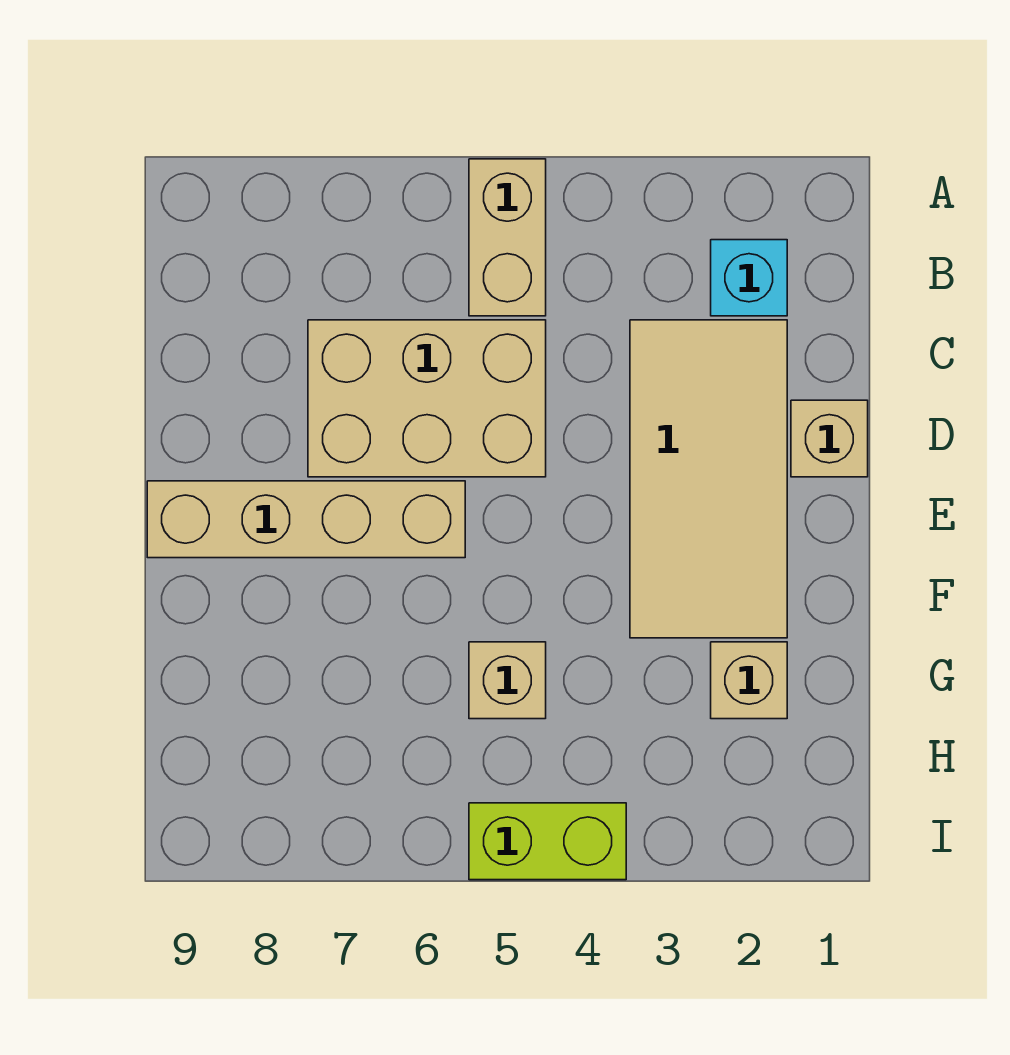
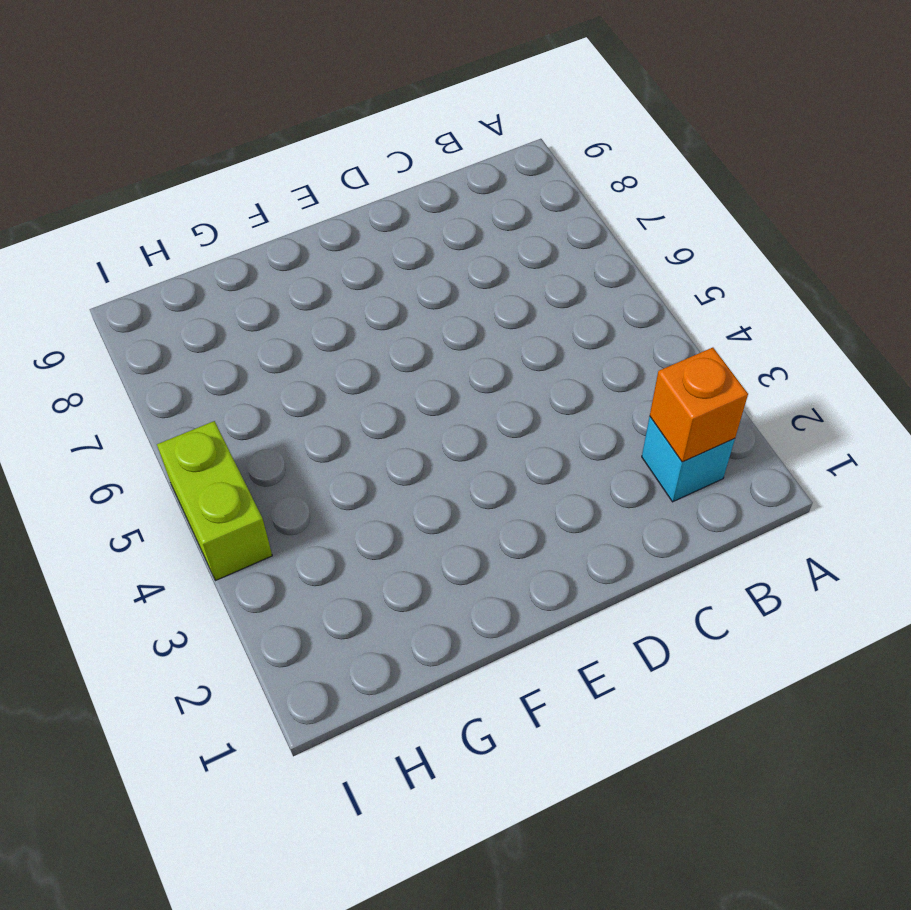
orange 1x1 brick [650,348,748,462] -> none
none -> tan 1x2 brick [469,159,546,316]
none -> tan 2x4 tile [630,320,787,638]

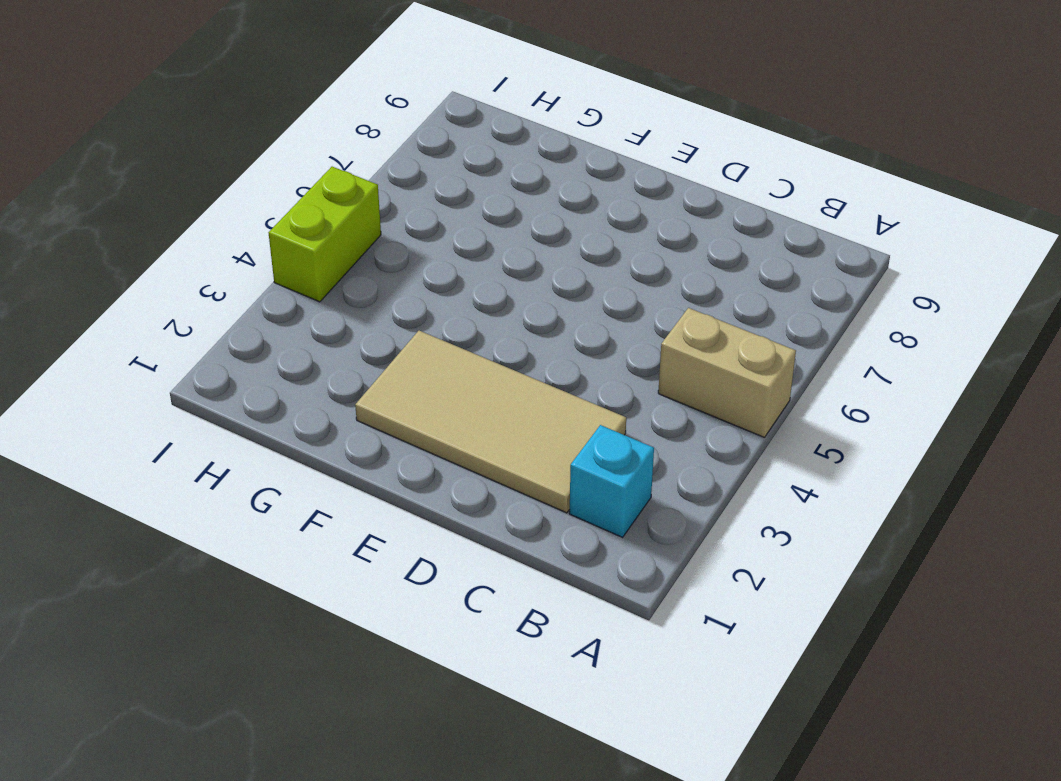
none -> tan 2x3 brick [308,320,546,477]
none -> tan 1x1 brick [791,400,868,477]

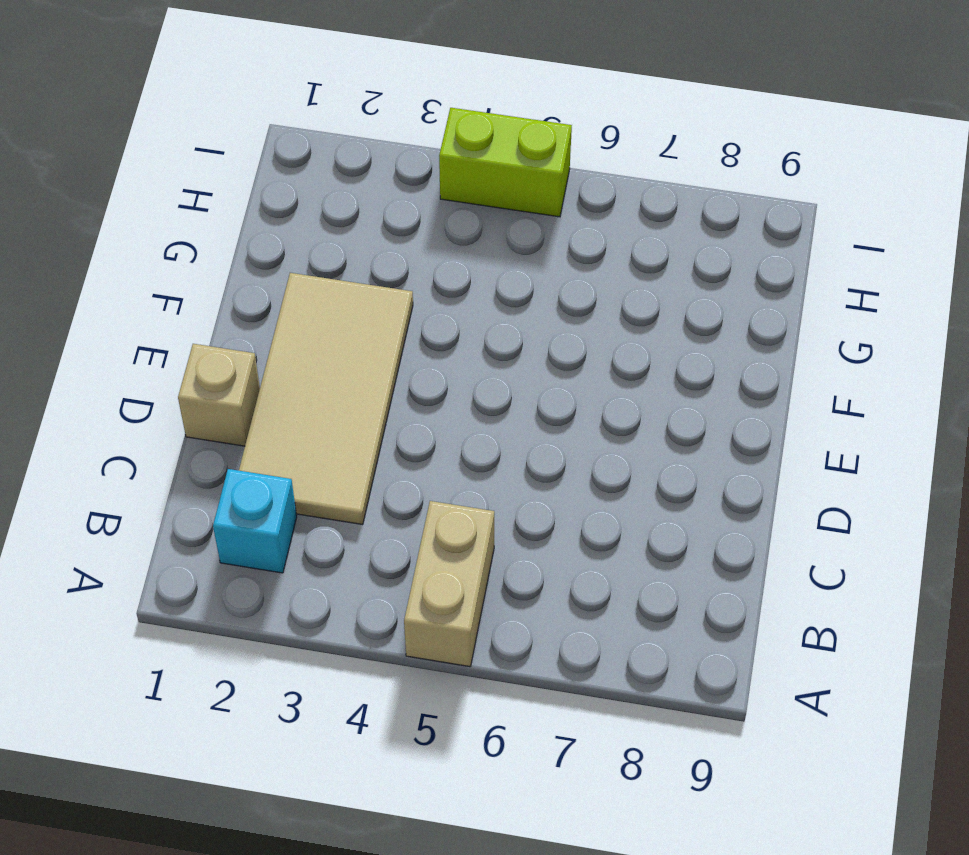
none -> tan 2x3 brick [308,320,546,477]
none -> tan 1x4 brick [147,481,465,558]

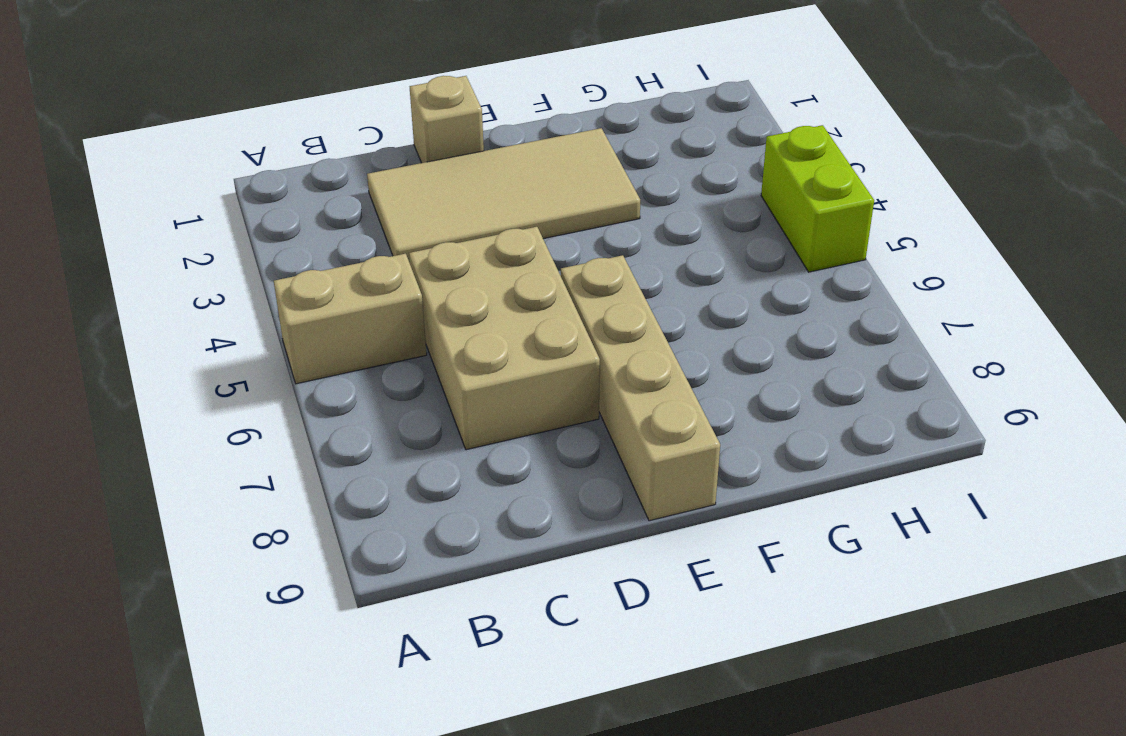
none -> cyan 1x1 brick [711,240,787,316]
none -> tan 1x1 brick [711,642,787,719]

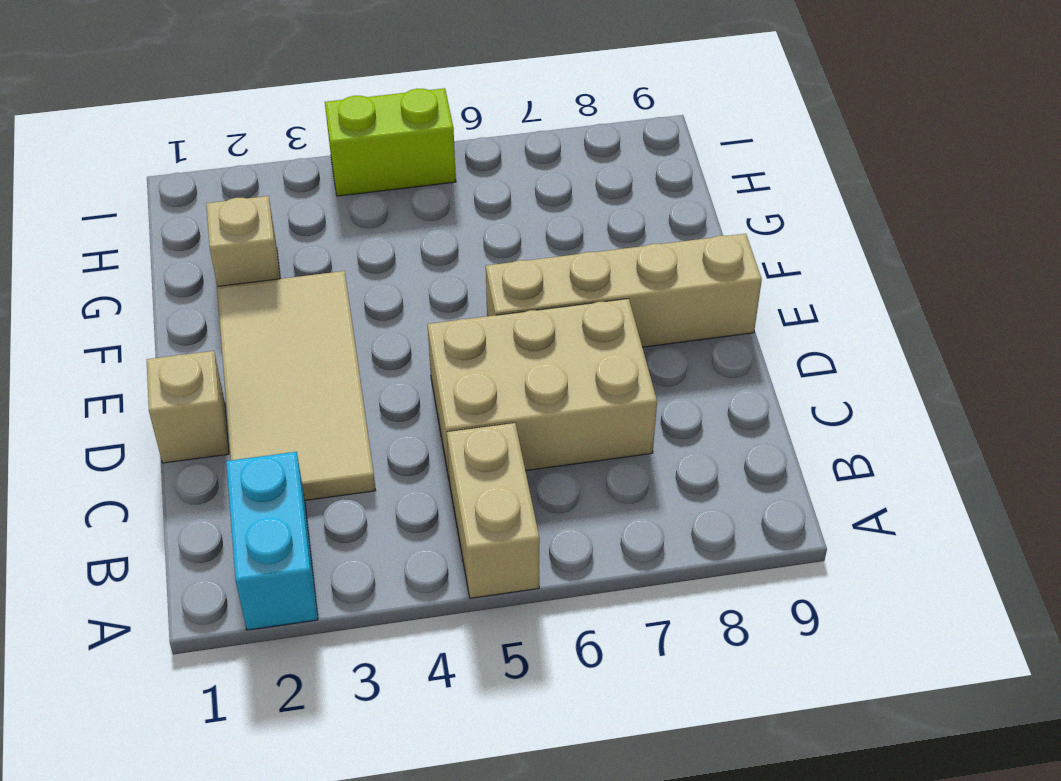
cyan 1x2 brick [226,452,318,630] -> cyan 1x1 brick [711,240,787,316]
none -> tan 1x1 brick [469,642,546,719]

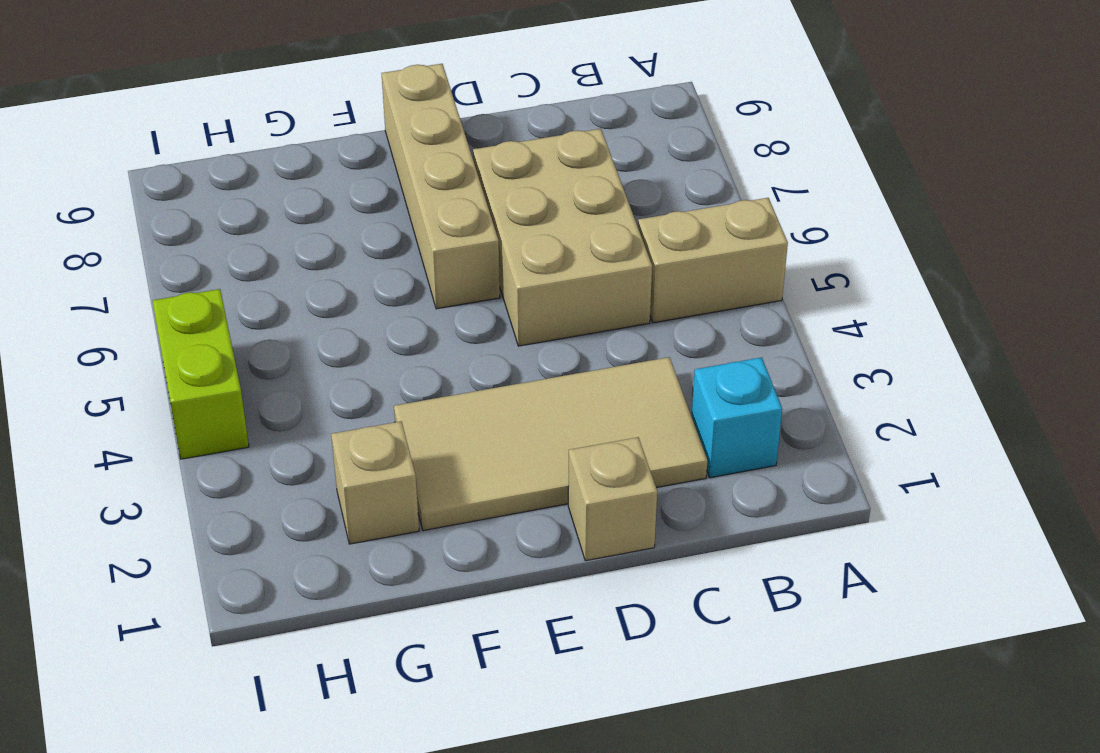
none -> tan 1x1 brick [469,642,546,719]

